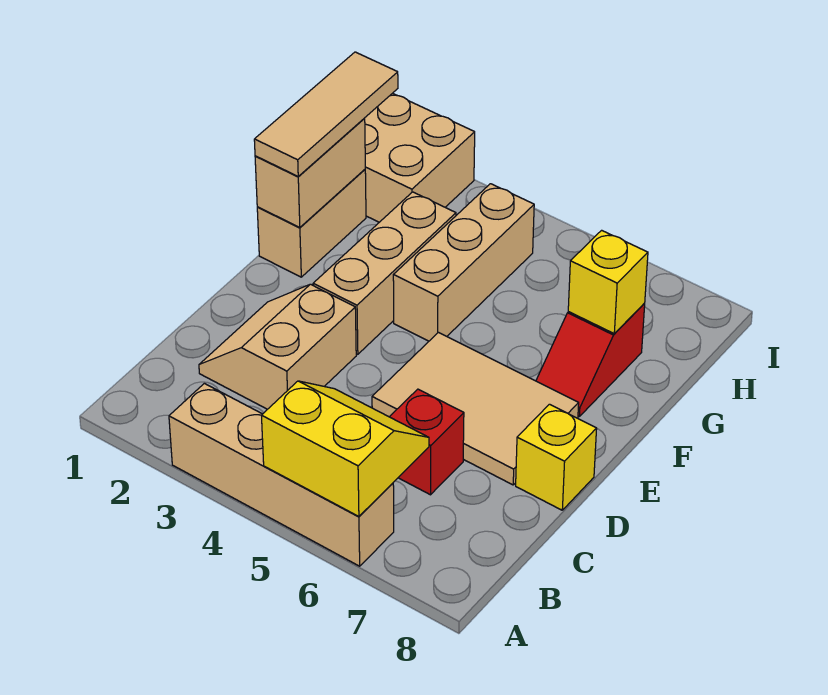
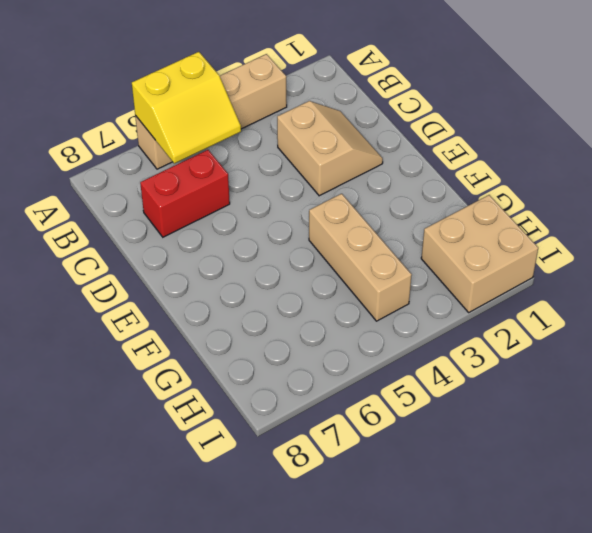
red 1x2 brick [140,150,230,237] -> red 1x1 brick [390,389,464,495]
none -> tan 2x3 tile [372,332,579,485]
none -> yellow 1x1 brick [516,404,597,510]
none -> tan 1x3 brick [313,192,456,354]

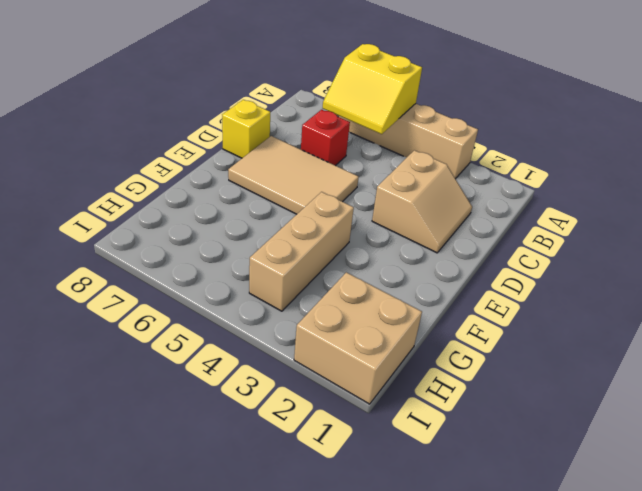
none -> tan 1x3 brick [313,192,456,354]
none -> tan 1x2 brick [257,170,366,277]
none -> red 1x2 slope [536,304,645,416]

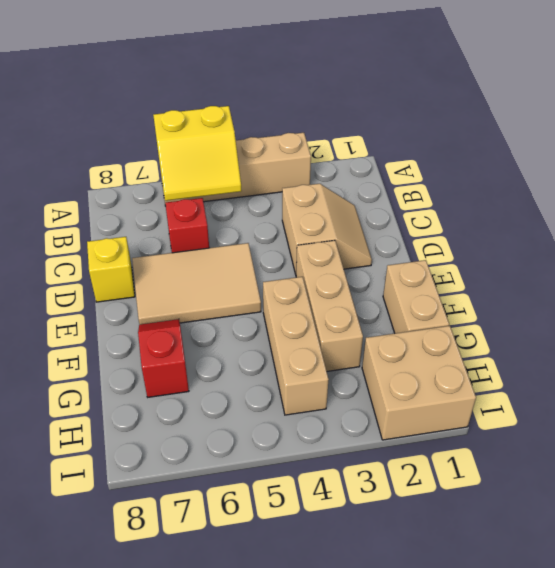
none -> tan 1x2 brick [255,119,365,228]
none -> yellow 1x1 brick [568,230,648,333]
none -> tan 1x3 tile [254,52,398,177]

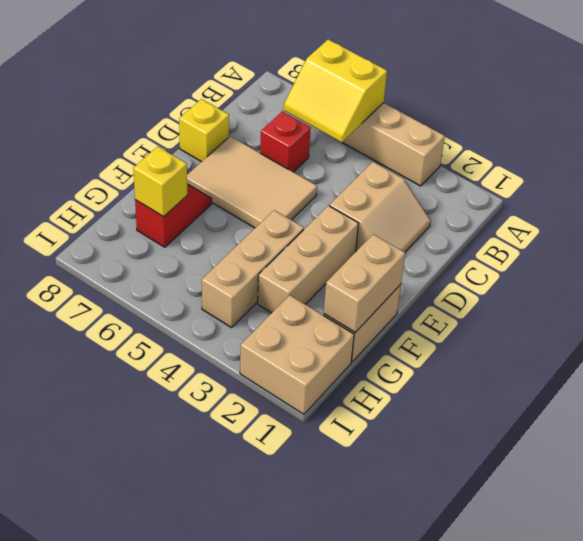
none -> tan 1x3 tile [254,52,398,177]

